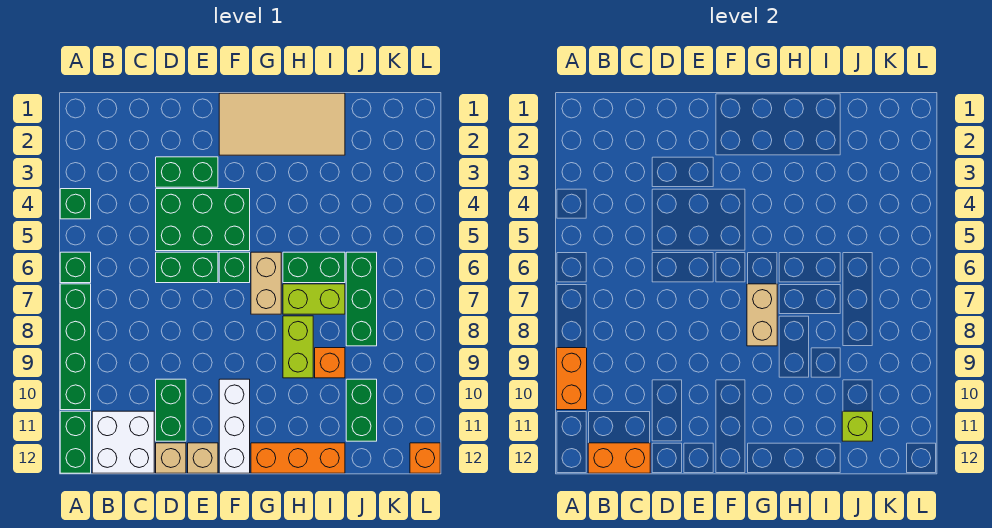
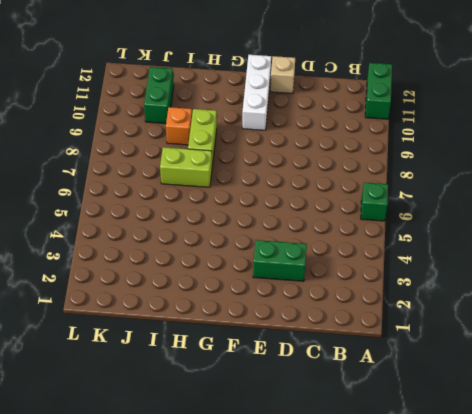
none -> green 1x1 brick [60,189,91,219]
none -> green 1x4 brick [60,284,91,410]
none -> white 2x2 brick [92,411,154,473]

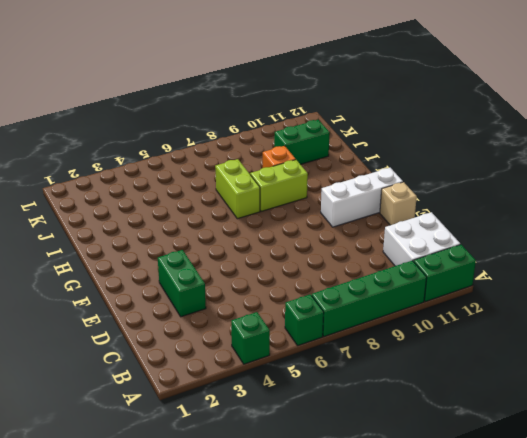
none -> green 2x3 brick [156,189,250,251]
none -> green 1x2 brick [156,252,218,283]
none -> green 1x2 brick [156,379,186,441]

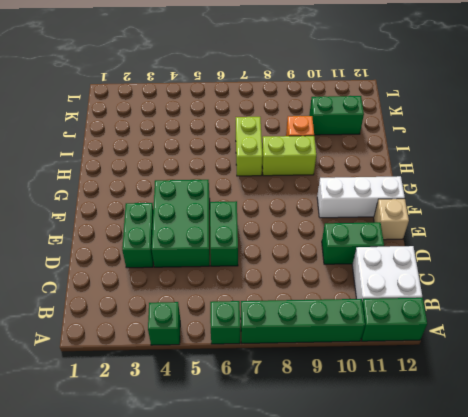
none -> tan 1x1 brick [156,443,186,473]
none -> tan 2x4 tile [219,93,345,155]
none -> green 1x1 brick [219,252,250,283]

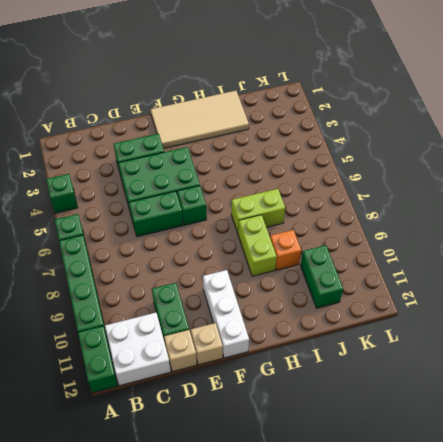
none -> tan 1x2 brick [251,252,281,314]
none -> orange 1x3 brick [251,443,345,473]
none -> green 1x2 brick [283,252,345,283]

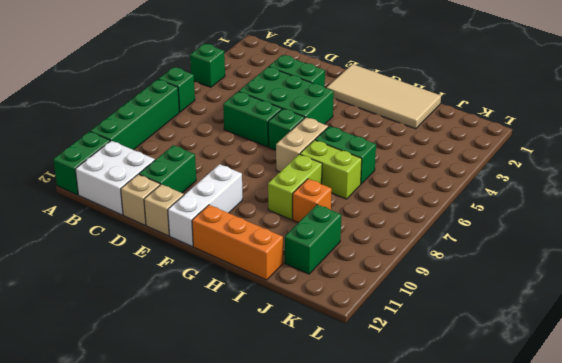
none -> green 1x3 brick [346,252,377,346]
none -> orange 1x1 brick [410,443,440,473]
none -> orange 1x2 brick [556,348,587,410]

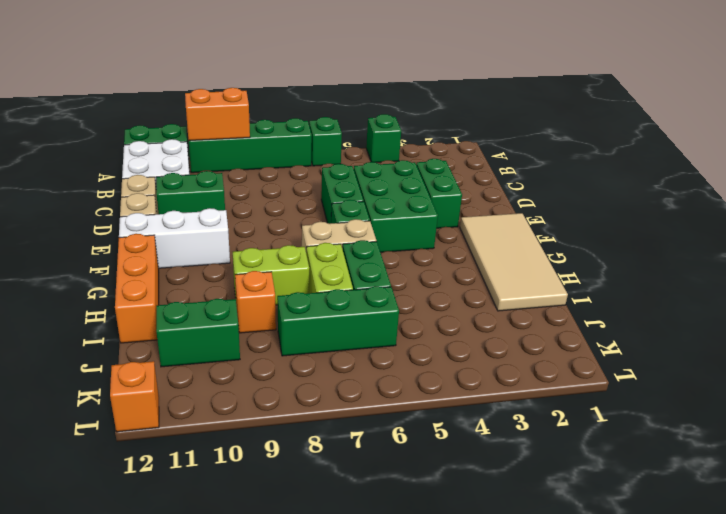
none -> orange 1x2 brick [588,443,650,473]
none -> tan 1x2 brick [747,284,777,346]
none -> lime 1x1 brick [842,411,873,441]

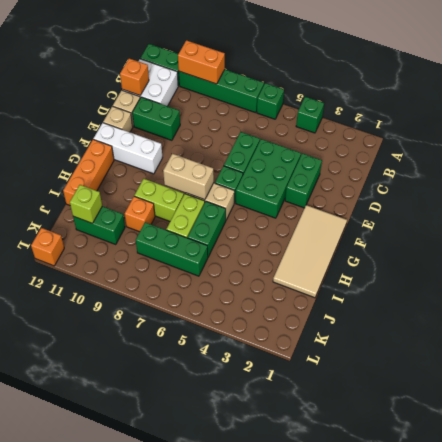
orange 1x1 brick [120,59,149,95] -> orange 1x2 brick [588,443,650,473]

